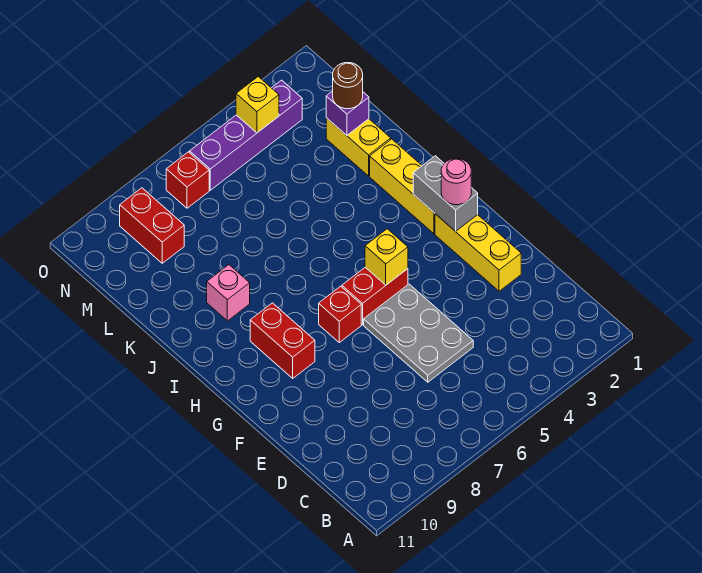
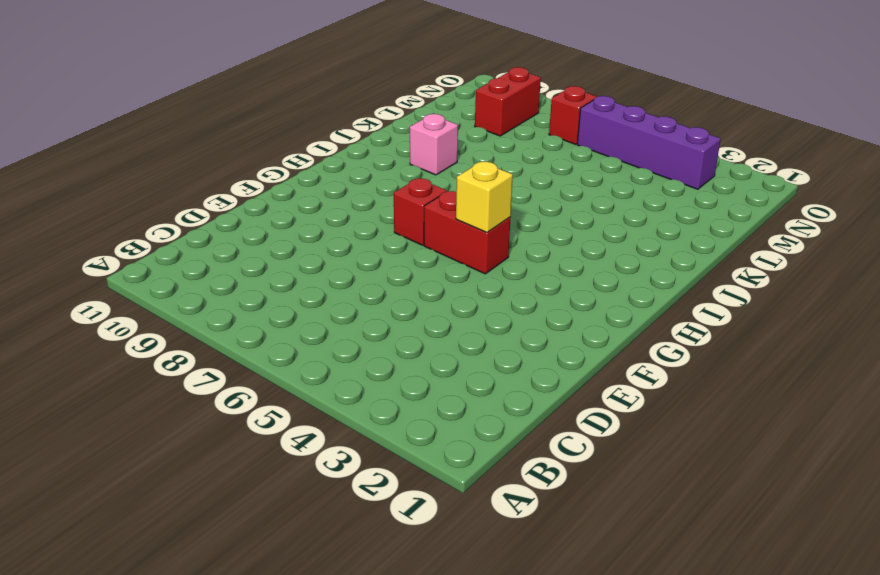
none -> grey 2x3 plate [364,284,473,382]
none -> yellow 1x3 brick [435,214,521,291]
none -> red 1x2 brick [250,303,315,378]

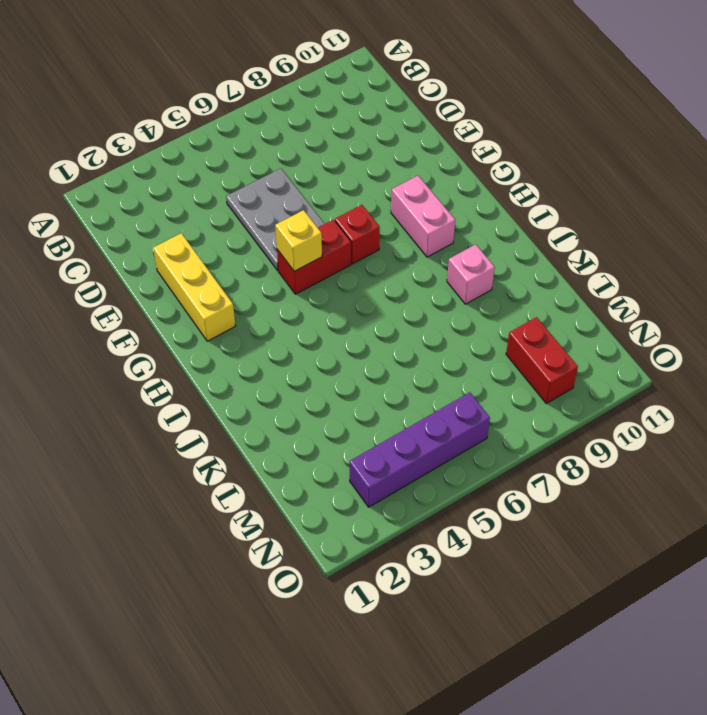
pink 1x2 brick [391,176,455,257] -> red 1x2 brick [250,303,315,378]
none -> yellow 1x3 brick [370,139,435,234]
none -> yellow 1x2 brick [326,118,391,176]
none -> red 1x1 brick [166,152,209,208]

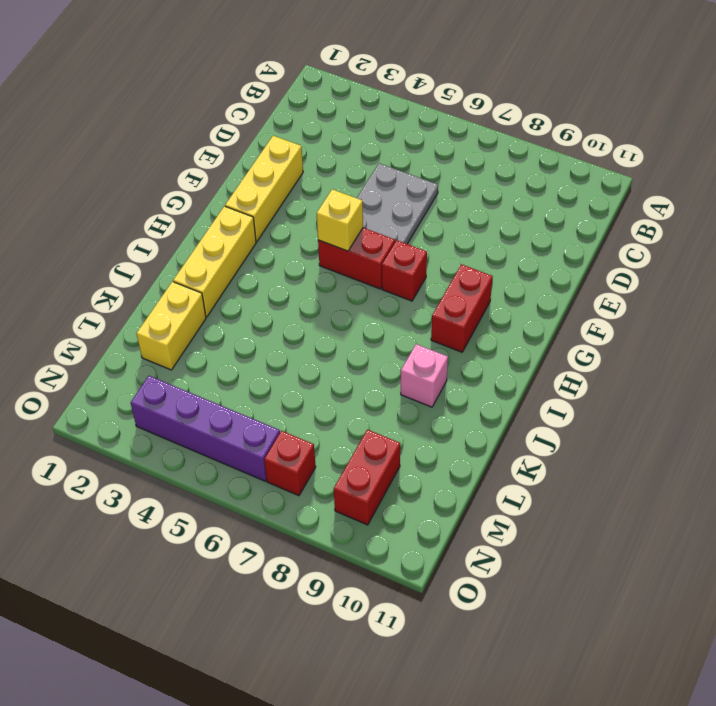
none -> grey 1x2 brick [413,156,478,231]
none -> purple 1x1 brick [326,91,369,135]
none -> yellow 1x1 brick [236,77,279,133]

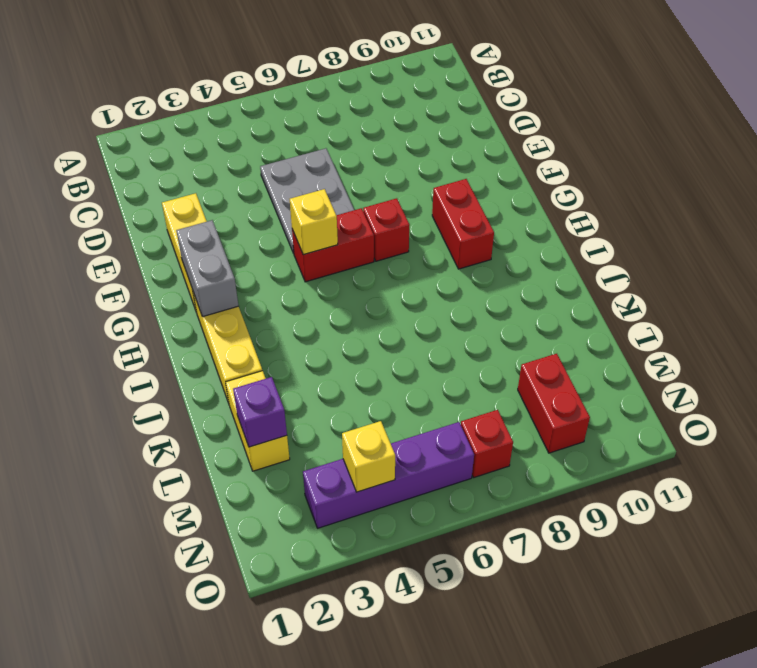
none -> pink 1x1 brick [207,265,250,321]
none -> pink 1x1 round brick [441,158,471,205]
none -> brown 1x1 round brick [333,63,363,109]

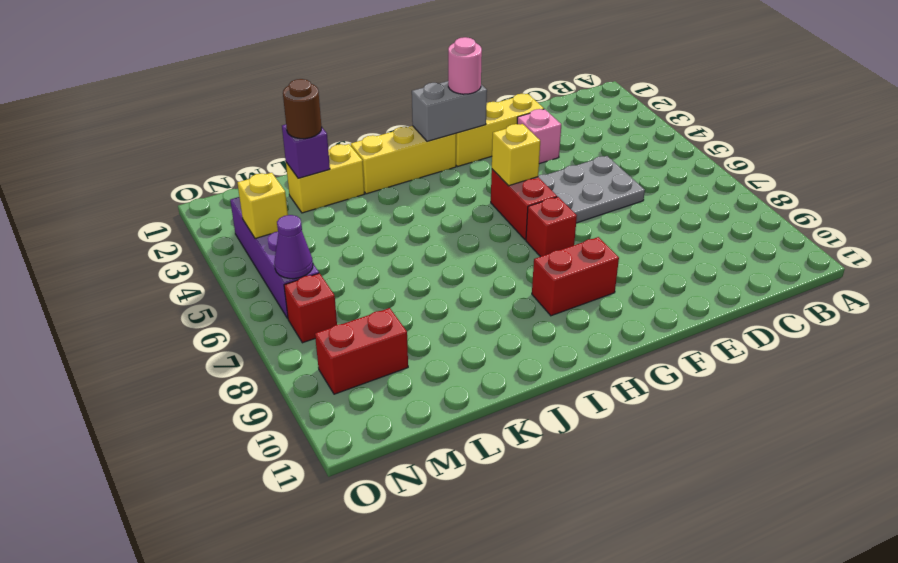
pink 1x1 brick [517,109,561,164] -> pink 1x1 brick moved to [207,265,250,321]
purple 1x1 cone [274,215,313,279] -> none

